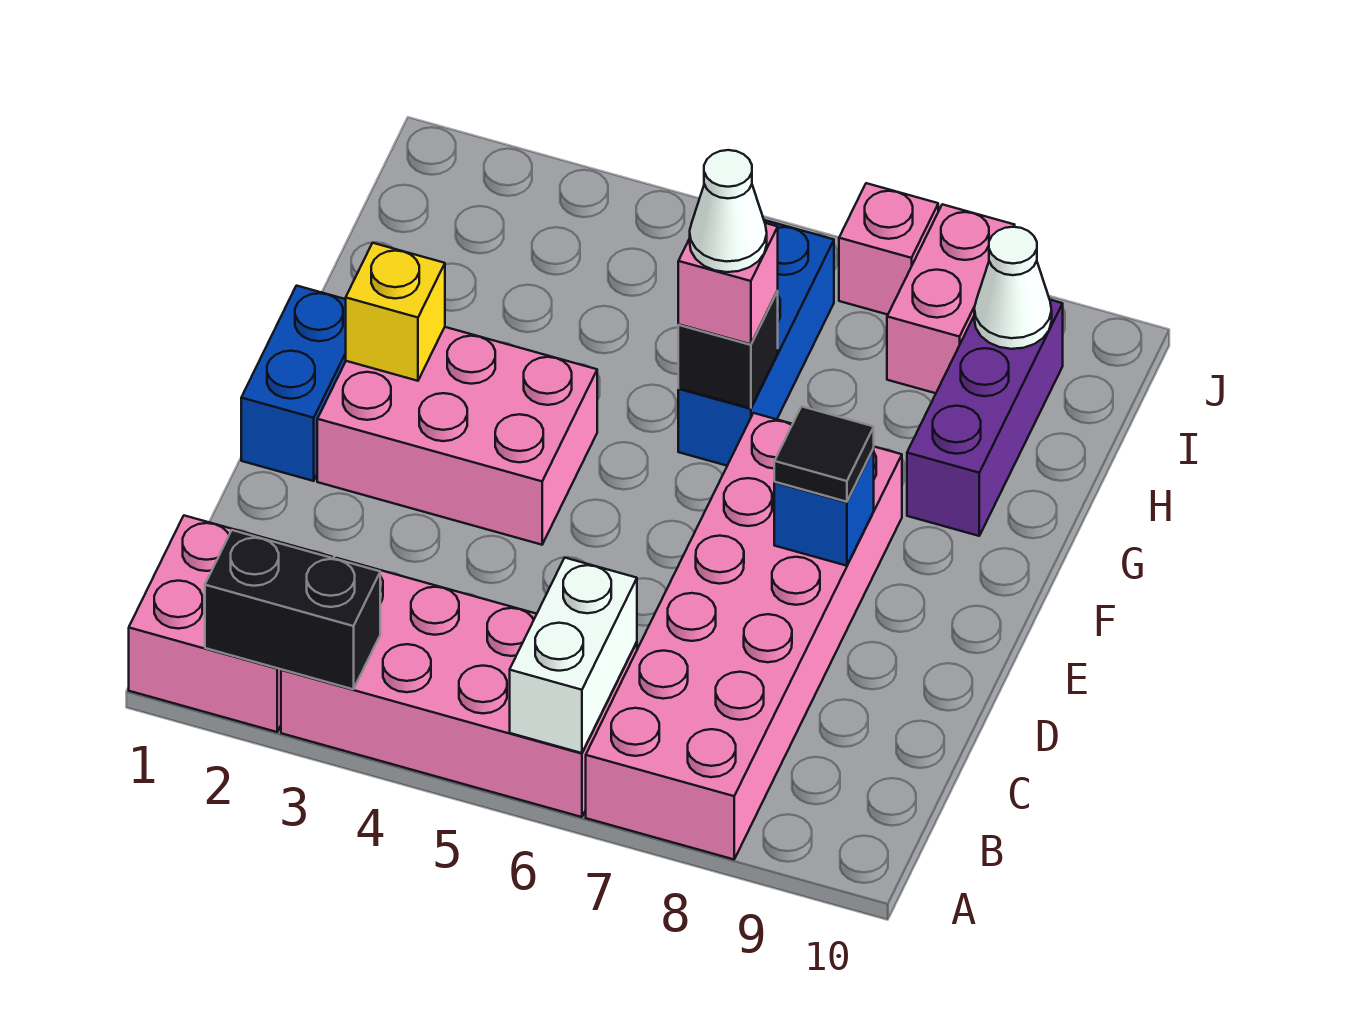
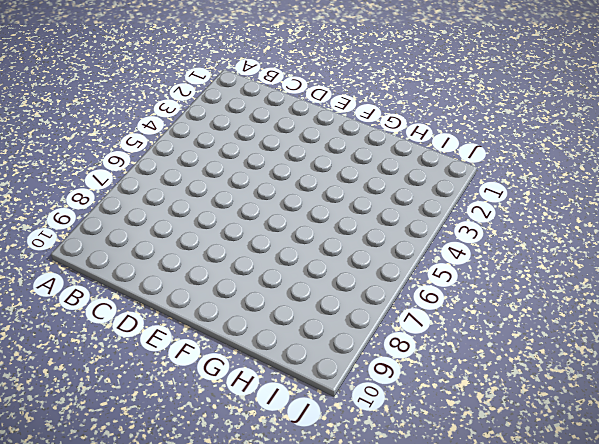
none -> pink 2x2 brick [129,516,332,732]
none -> pink 2x4 brick [281,558,637,817]
none -> pink 2x6 brick [586,413,902,859]

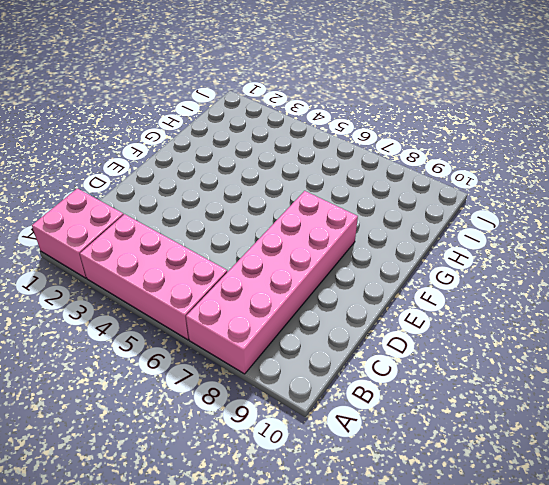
none -> blue 1x2 brick [241,286,346,481]
none -> pink 2x3 brick [317,327,597,545]
none -> blue 1x3 brick [678,220,834,466]

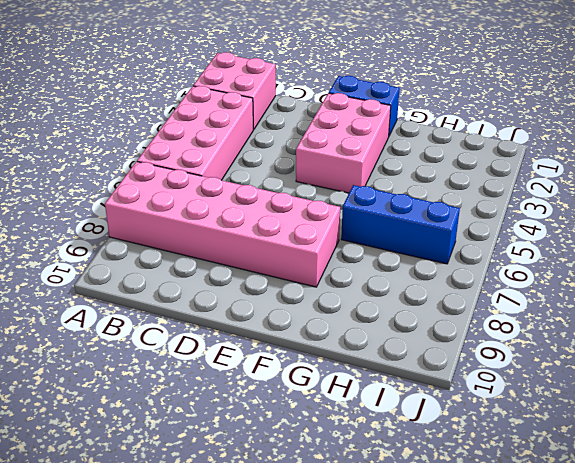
none -> purple 1x3 brick [907,300,1063,536]
none -> pink 1x2 brick [887,204,1015,393]
none -> pink 1x1 brick [839,183,938,315]

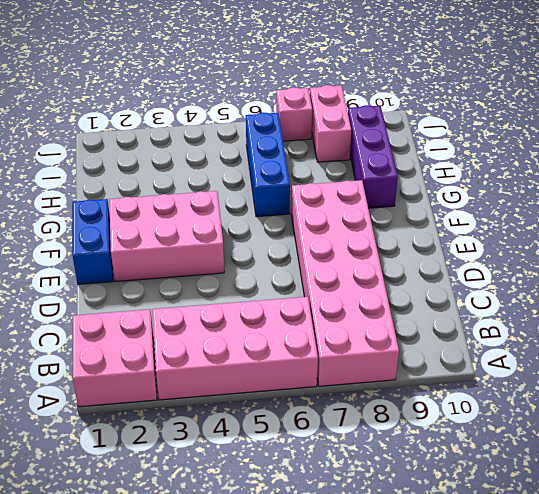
none -> black 1x2 brick [205,530,380,689]
none -> white 1x2 brick [510,558,637,753]
none -> blue 1x1 brick [774,449,874,566]

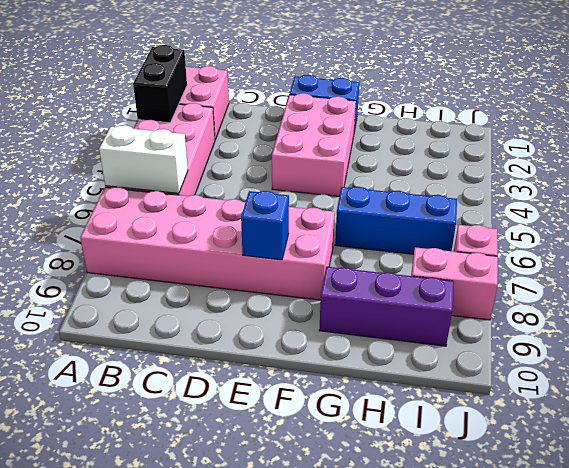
none -> yellow 1x1 brick [346,243,445,381]
none -> black 1x1 brick [678,291,778,408]
none -> white 1x1 cone [974,227,1052,349]

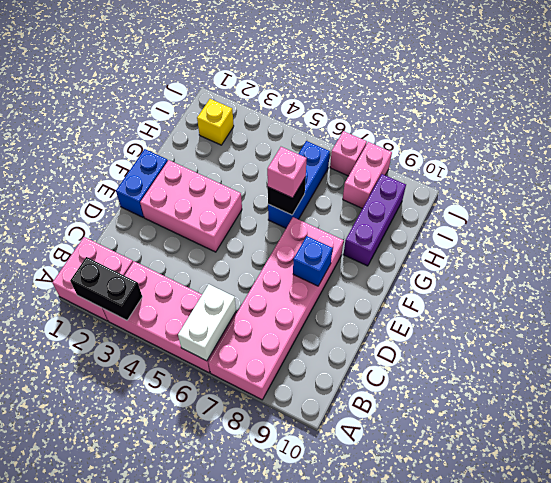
yellow 1x1 brick [197,99,234,145] -> yellow 1x1 brick moved to [346,243,445,381]
none -> white 1x1 cone [974,227,1052,349]
none -> black 1x1 tile [774,406,874,502]
none -> white 1x1 cone [690,150,767,272]

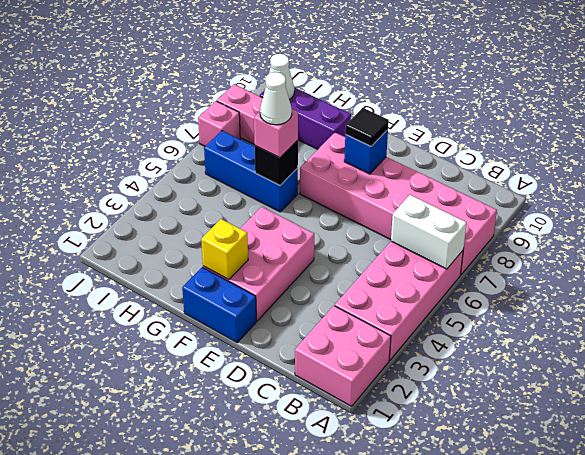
none -> black 1x2 brick [205,530,380,689]

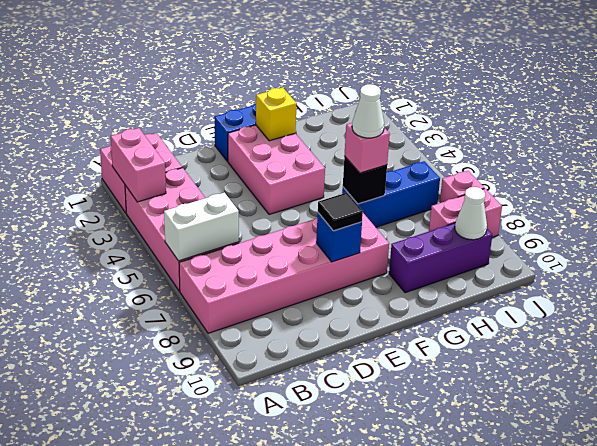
pink 1x2 brick [111,128,166,202] -> black 1x2 brick [205,530,380,689]

